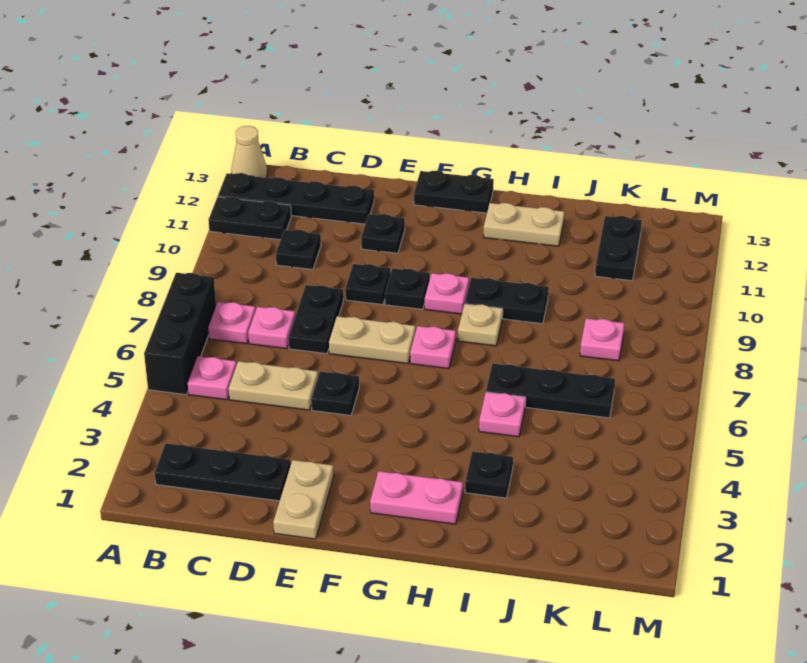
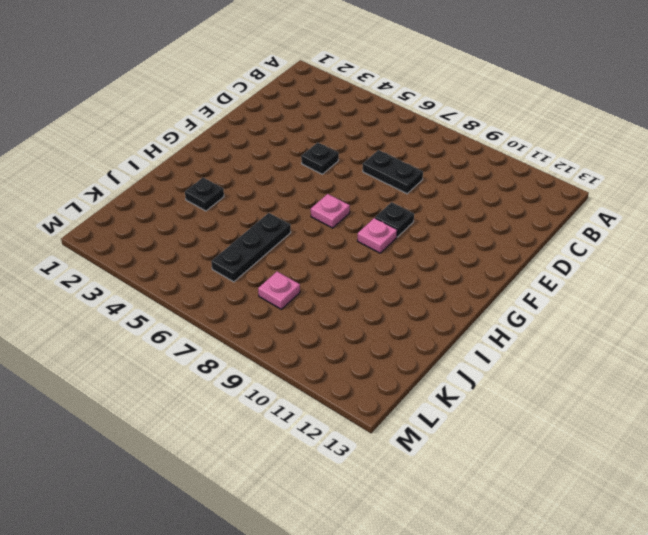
none -> black 1x3 brick [144,273,216,395]
none -> black 1x2 plate [208,197,291,240]
none -> black 1x4 plate [218,173,374,224]

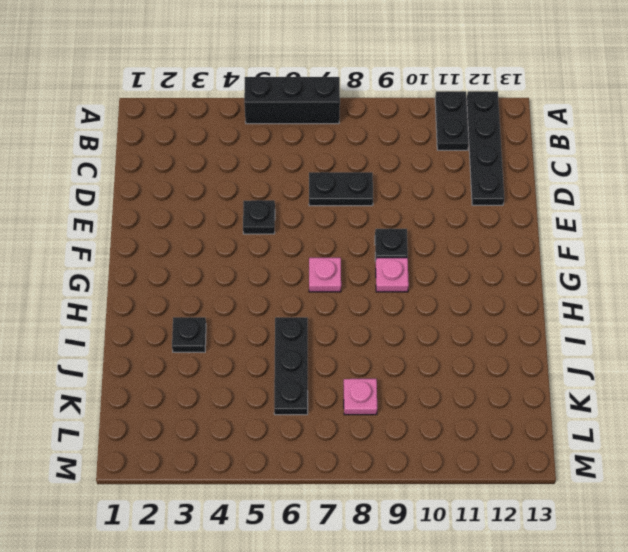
none -> tan 1x1 cone [231,126,267,178]
none -> black 1x3 plate [155,443,291,501]
none -> pink 1x1 plate [188,356,236,400]

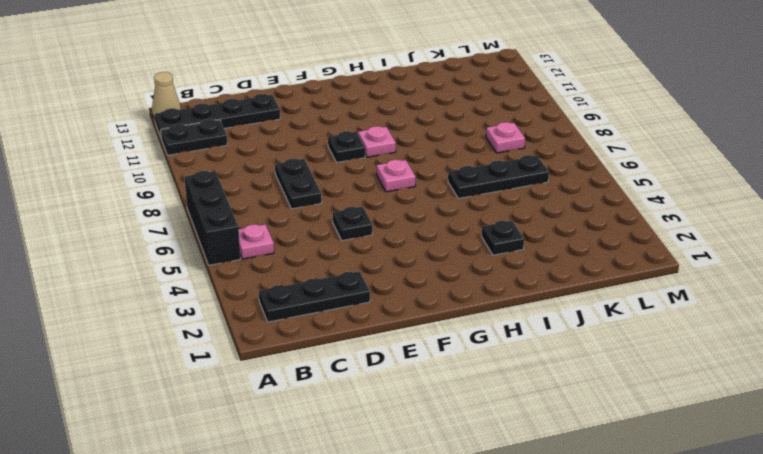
none -> pink 1x1 plate [208,302,256,344]
none -> tan 1x2 plate [229,361,318,410]
none -> pink 1x1 plate [248,307,295,349]

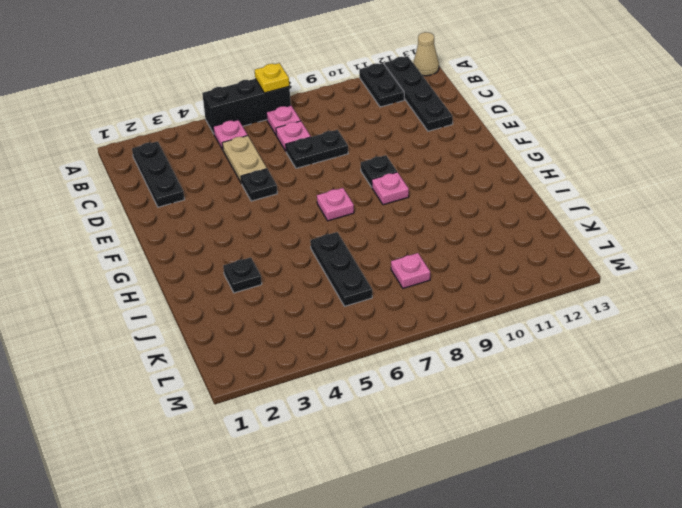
yellow 1x1 plate [255,63,289,93] -> none
none -> black 1x1 plate [276,230,321,269]
none -> tan 1x2 plate [273,460,334,539]
none -> tan 1x2 plate [329,316,415,364]

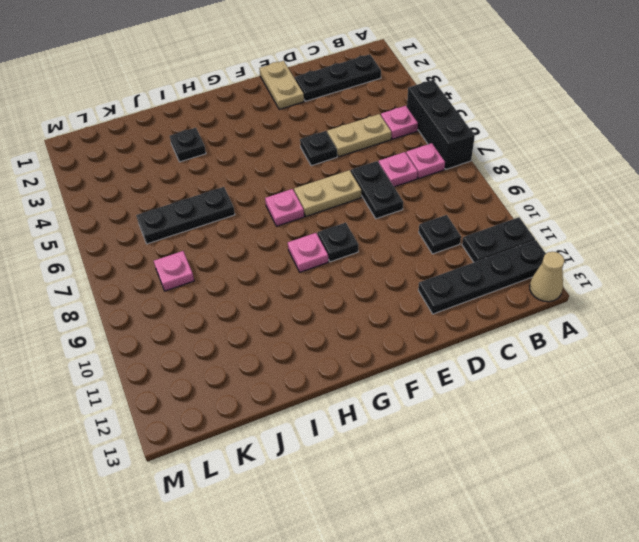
none -> black 1x1 plate [345,264,390,305]
none -> black 1x1 plate [361,214,405,253]
none -> black 1x2 plate [414,171,494,213]

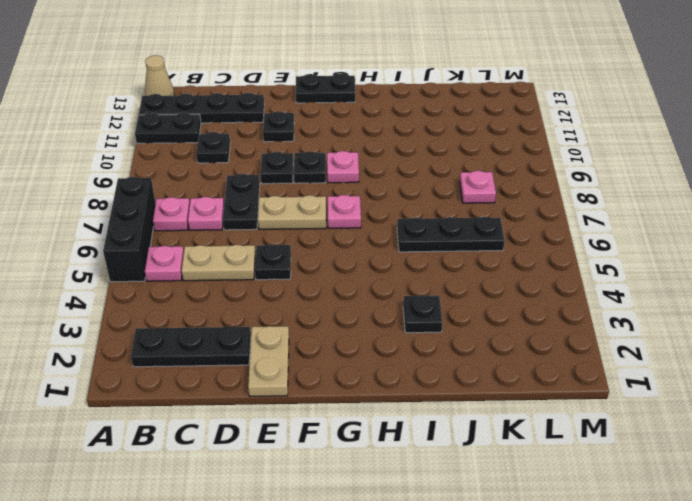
none -> pink 1x2 plate [370,471,463,524]
none -> tan 1x1 plate [458,304,503,346]
none -> black 1x2 plate [465,278,549,324]

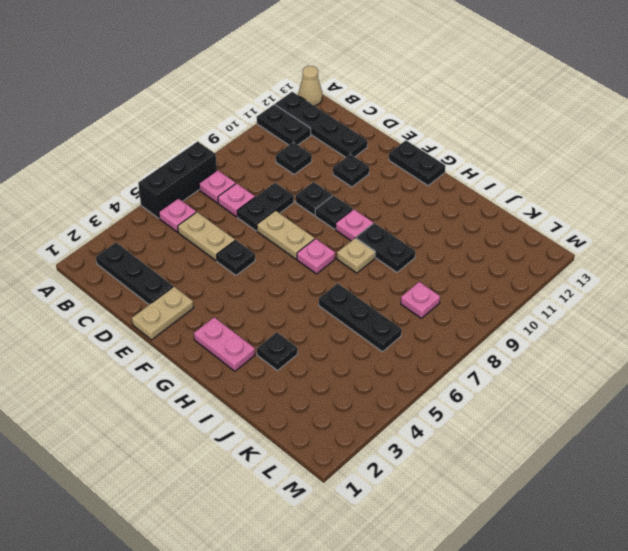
none -> tan 1x2 plate [484,203,564,246]
none -> pink 1x1 plate [479,392,526,437]
none -> black 1x2 plate [595,216,642,281]

